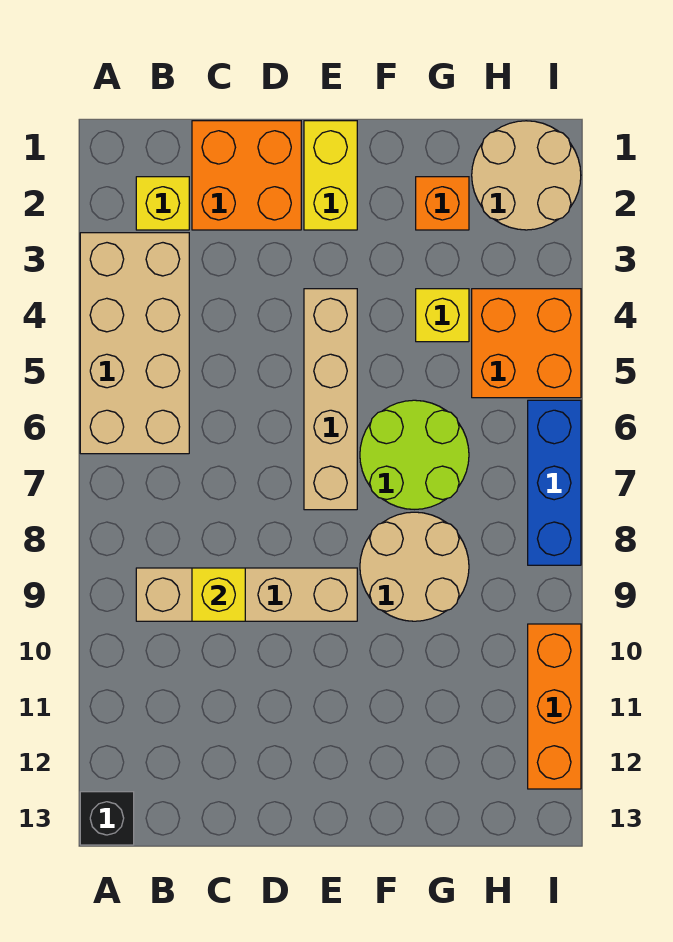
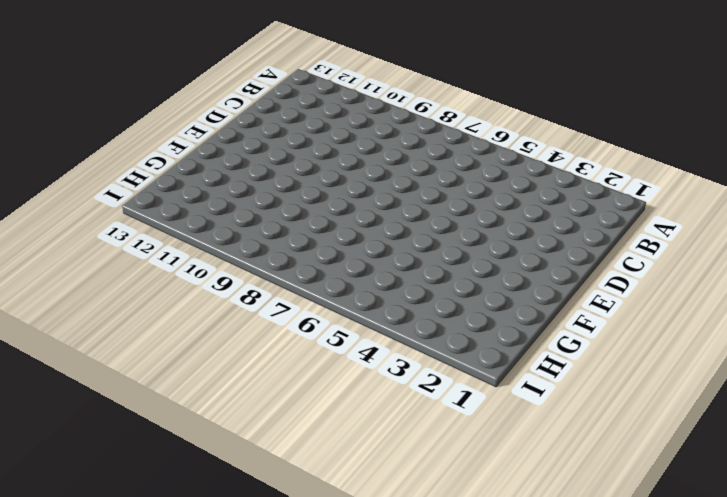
none -> tan 2x4 brick [80,233,189,454]
none -> black 1x1 brick [80,792,134,845]
none -> yellow 1x1 brick [136,177,189,230]

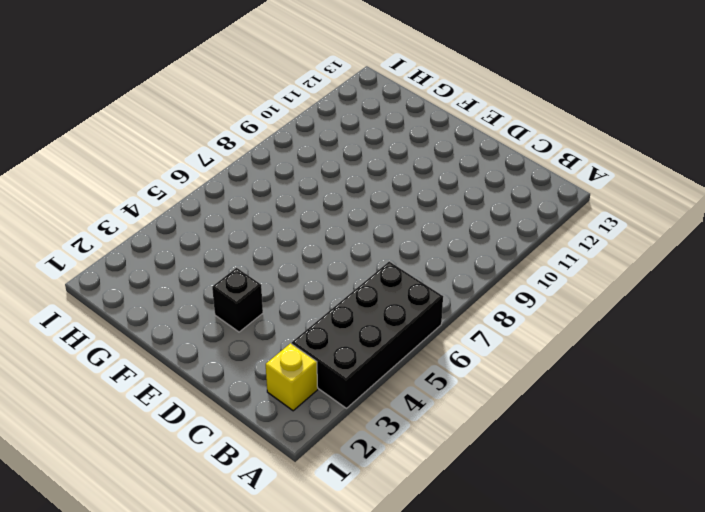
black 2x4 brick [292,262,443,408] -> tan 2x4 brick [80,233,189,454]
black 1x1 brick [212,268,263,332] -> black 1x1 brick moved to [80,792,134,845]
none -> tan 1x4 brick [136,568,357,621]
none -> orange 2x2 brick [192,121,301,230]
none -> yellow 1x2 brick [304,121,357,230]

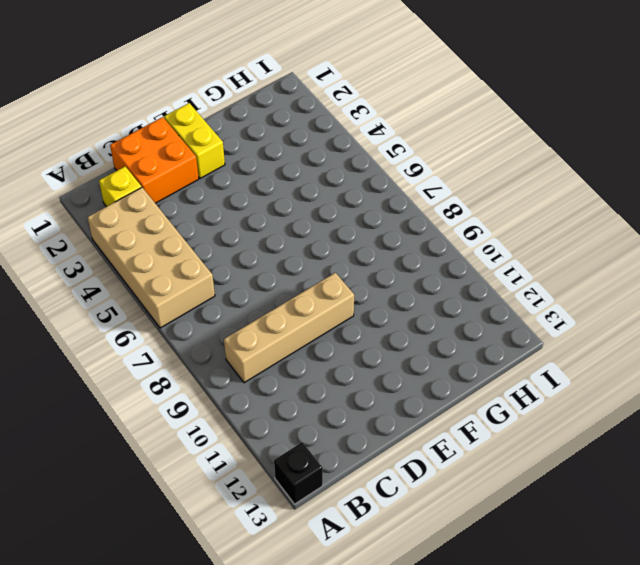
none -> tan 1x4 brick [304,289,357,510]
none -> lime 2x2 round brick [360,400,469,509]
none -> tan 2x2 round brick [360,512,469,621]

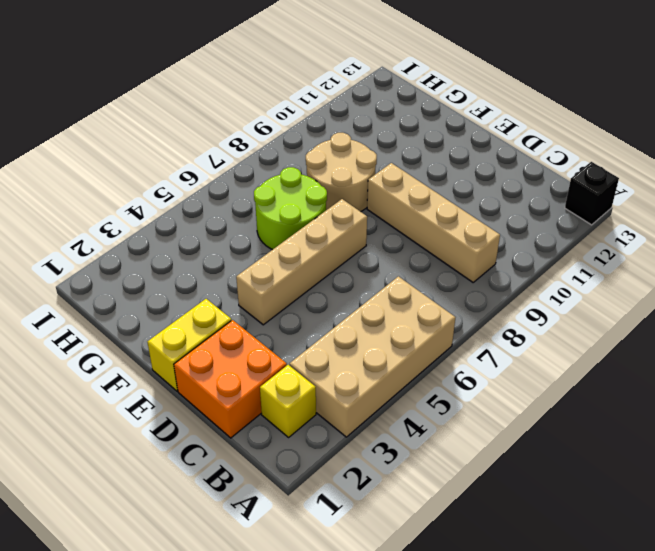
none -> orange 1x1 brick [416,177,469,230]
none -> yellow 1x1 brick [416,289,469,342]
none -> tan 2x2 round brick [472,121,581,230]

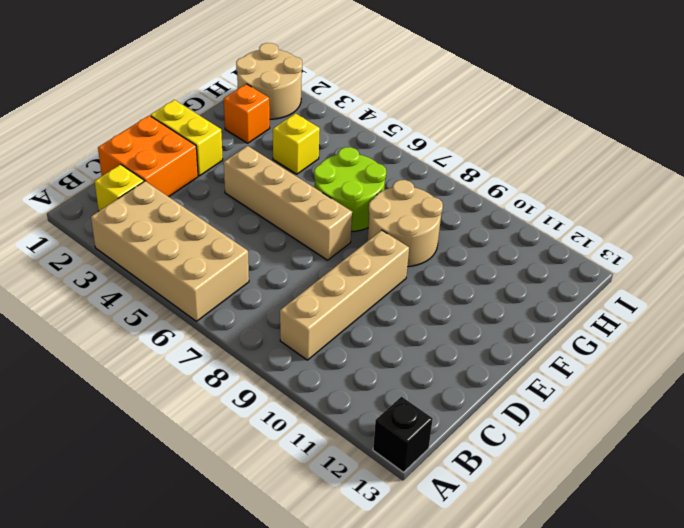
none -> orange 2x2 brick [472,289,581,398]
none -> blue 1x3 brick [528,400,581,565]
none -> orange 1x3 brick [528,624,581,789]

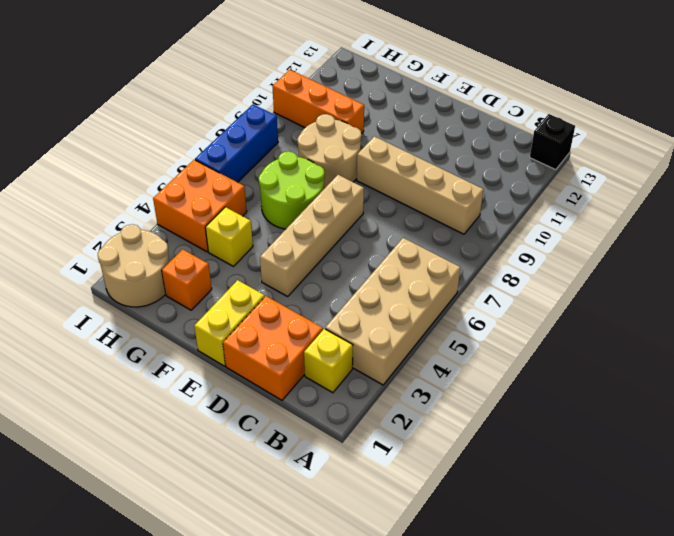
orange 1x3 brick [272,70,364,134] -> orange 1x3 brick turned to [528,624,581,789]
none -> yellow 1x1 brick [192,568,245,621]

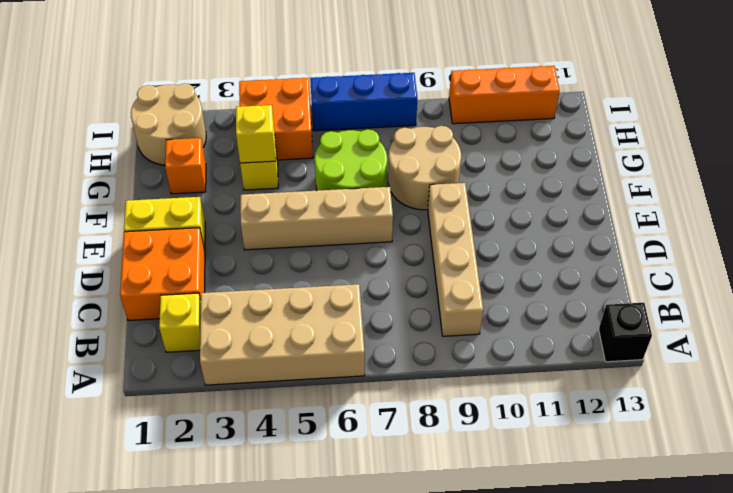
yellow 1x1 brick [236,105,276,163] -> yellow 1x1 brick moved to [192,568,245,621]

